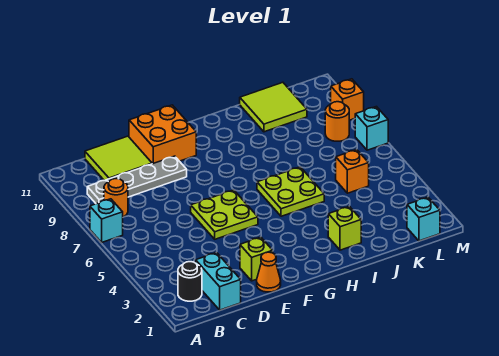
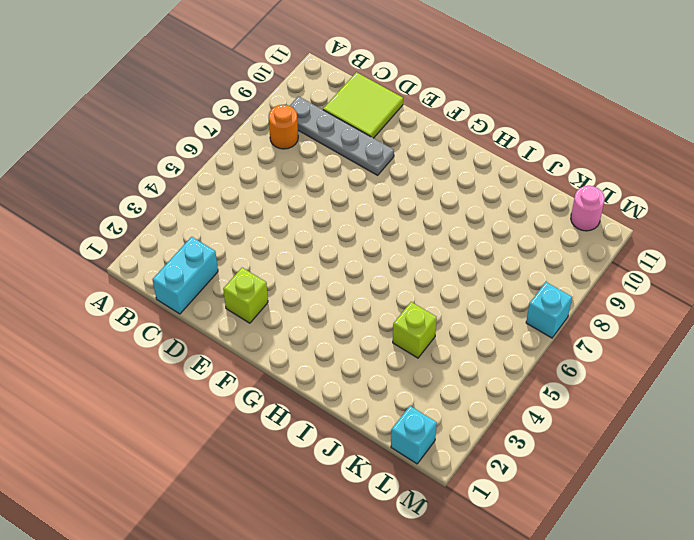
lime 1x1 brick [393,302,437,358] -> lime 1x1 brick moved to [328,206,361,250]
pink 1x1 round brick [571,186,605,231] -> none
none -> cyan 1x1 brick [90,199,123,242]
none -> black 1x1 round brick [178,262,202,301]
none -> orange 1x1 cone [257,252,281,292]

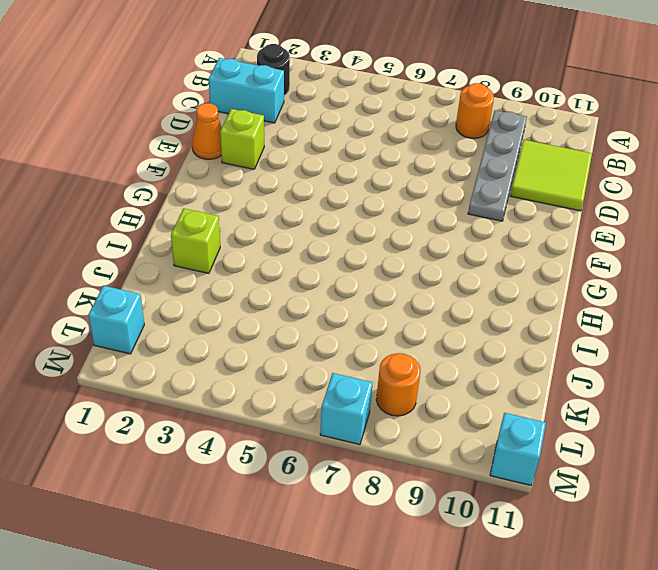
cyan 1x1 brick [490,413,546,485] -> cyan 1x1 brick moved to [90,199,123,242]
none -> lime 2x2 plate [191,190,258,239]
none -> orange 2x2 brick [129,105,196,164]
none -> lime 2x2 plate [257,167,324,216]

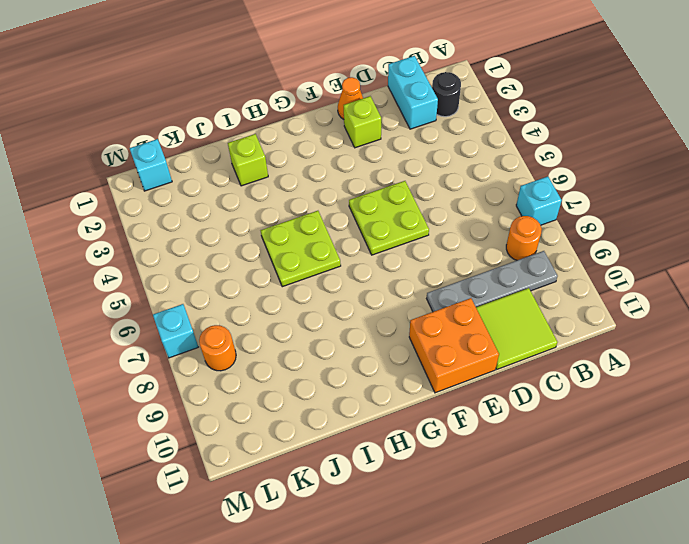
none -> lime 2x2 tile [240,82,307,132]
none -> orange 1x1 brick [336,150,369,193]
none -> orange 1x1 brick [331,79,364,120]

